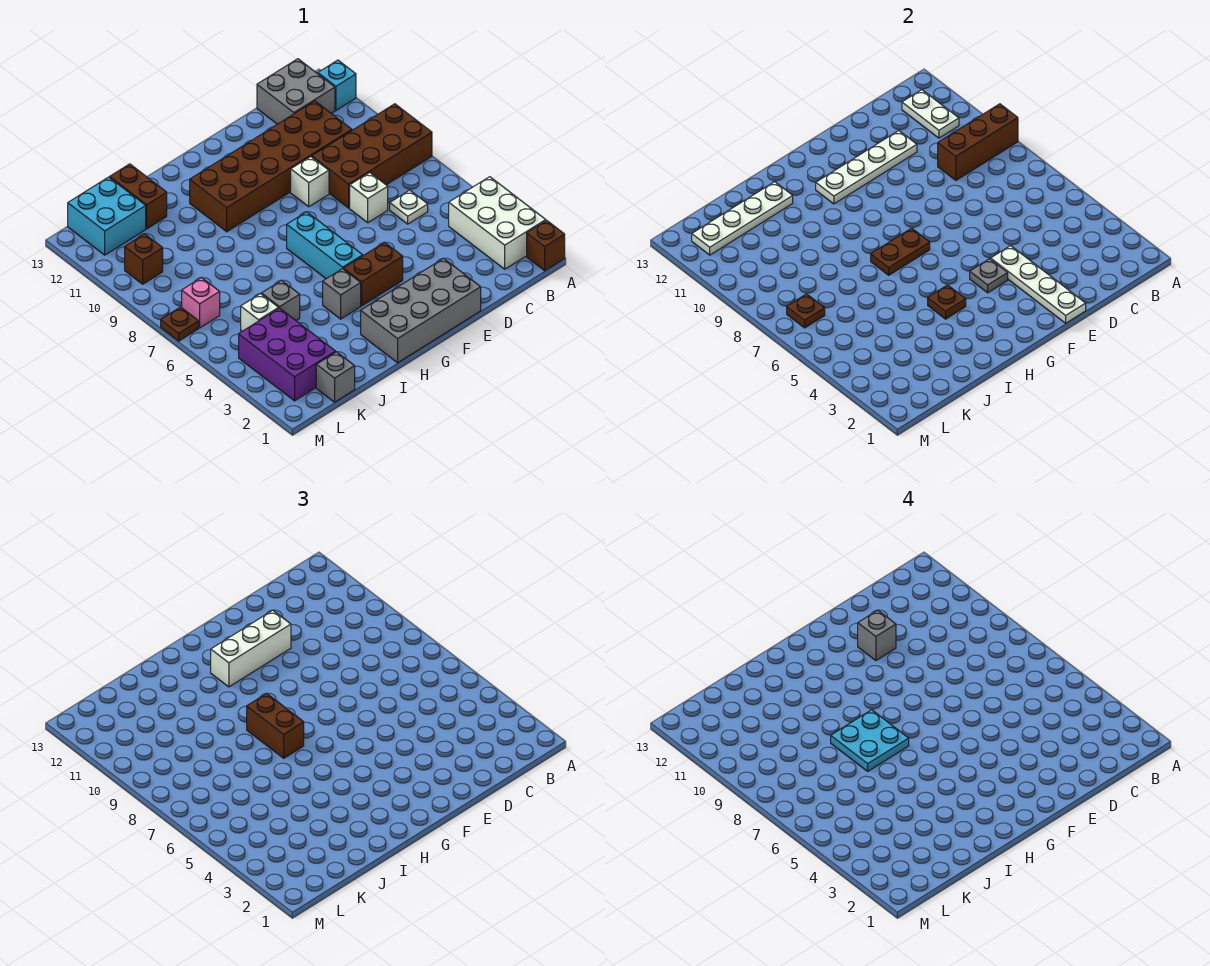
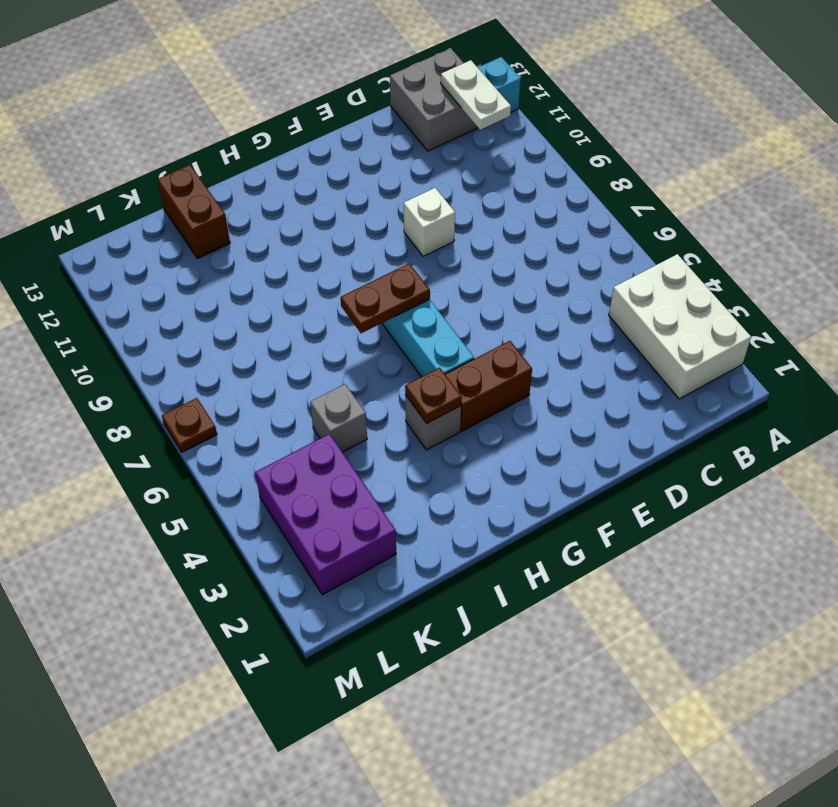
none -> brown 1x1 brick [527,220,565,271]
none -> brown 2x4 brick [312,104,432,208]
none -> white 1x1 plate [390,190,428,224]
none -> brown 2x6 brick [190,101,352,232]

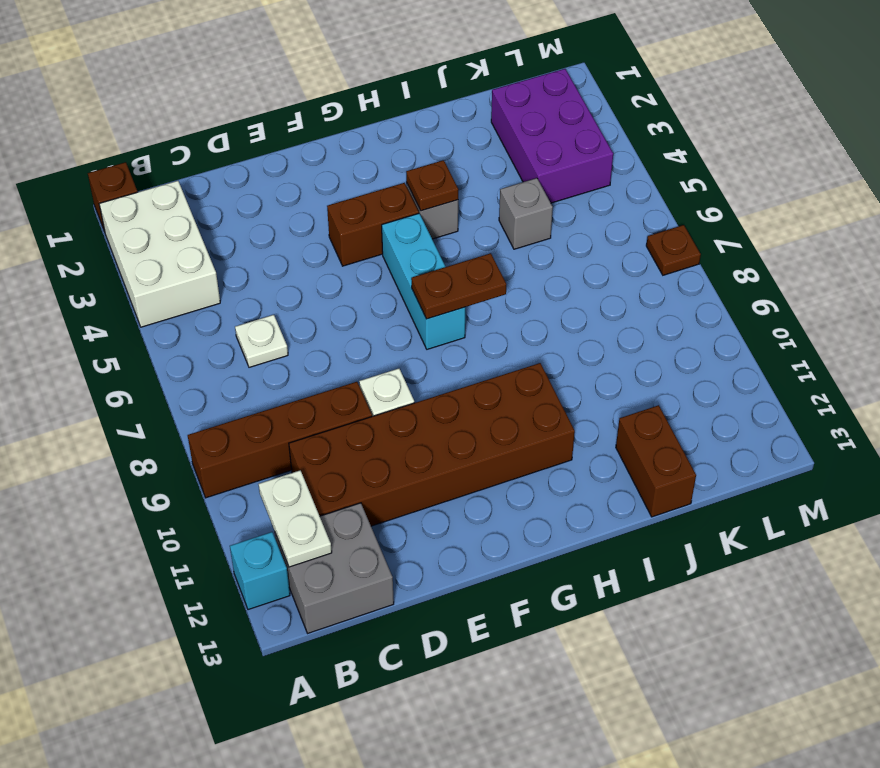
brown 1x4 brick [188,382,372,498] -> brown 2x4 brick [312,104,432,208]
none -> white 1x1 brick [350,172,388,223]
none -> grey 2x4 brick [361,258,481,363]
none -> grey 1x1 brick [316,352,355,402]
none -> white 1x1 brick [241,294,279,331]

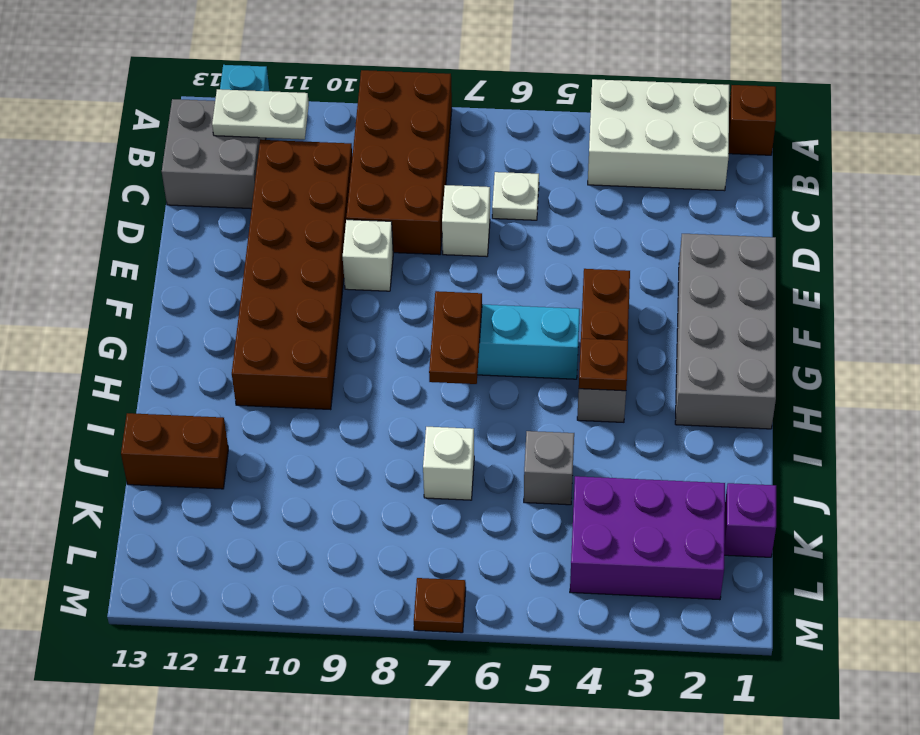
white 1x1 brick [423,427,474,500] -> white 1x1 brick moved to [241,294,279,331]
purple 1x1 brick [724,483,776,557] -> grey 1x1 brick [316,352,355,402]
none -> cyan 2x2 brick [68,177,146,255]
none -> pink 1x1 brick [182,278,220,328]
none -> brown 1x1 brick [125,234,163,284]
none -> brown 1x3 brick [938,104,1018,180]

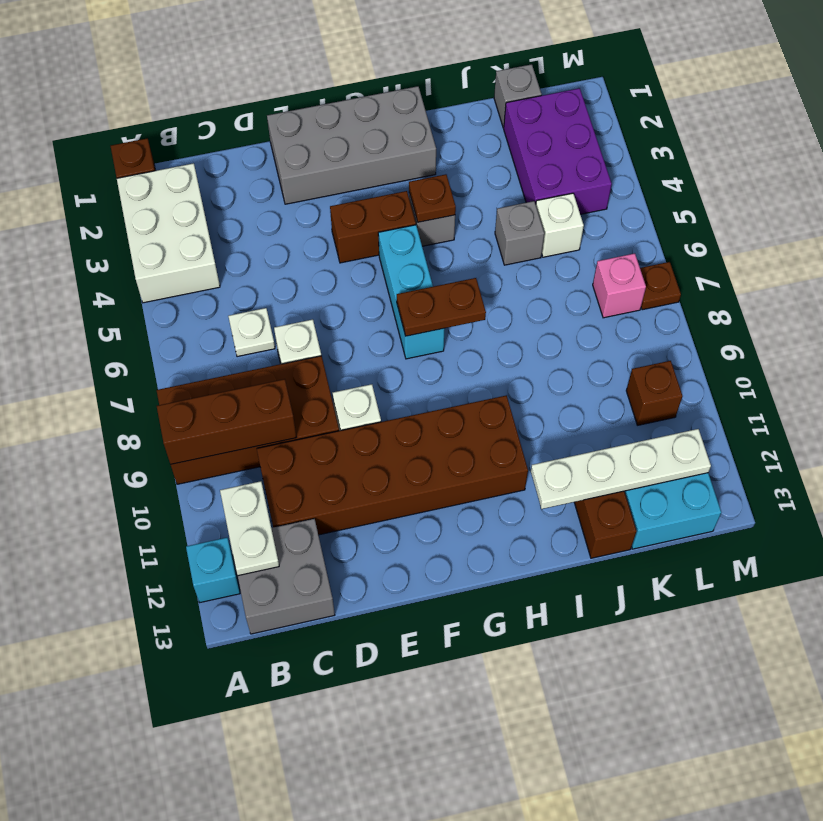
none -> white 1x4 plate [816,131,917,204]
none -> white 1x4 plate [991,246,1086,323]
none -> grey 1x1 plate [970,259,1008,293]
none -> brown 1x1 plate [787,294,825,328]

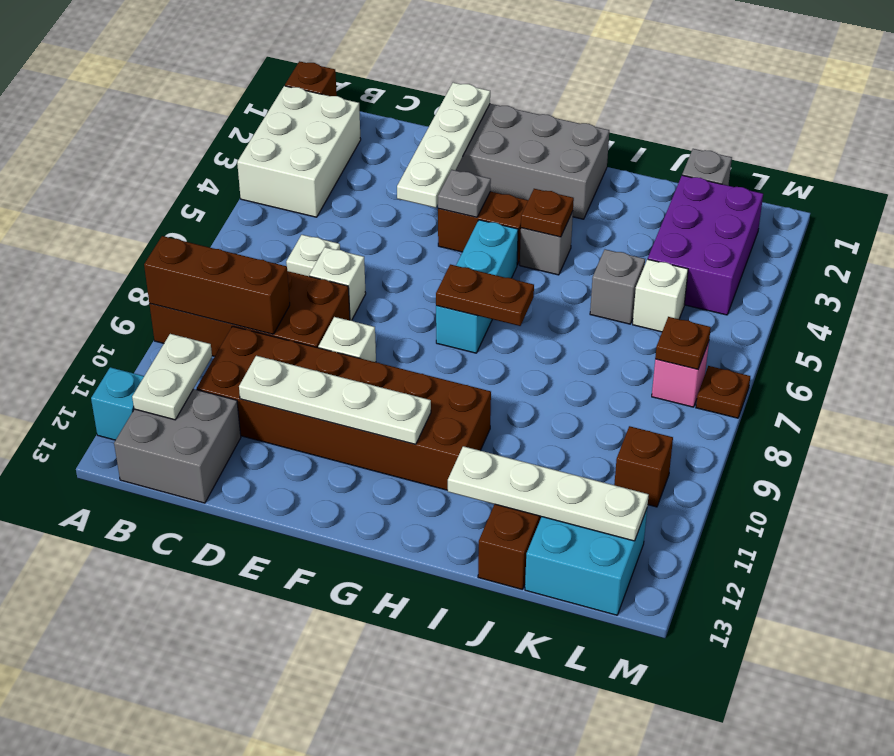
none -> white 1x3 brick [211,610,291,687]
none -> brown 1x2 brick [247,693,304,758]
none -> grey 1x1 brick [858,610,896,661]
none -> cyan 2x2 plate [831,710,909,771]

